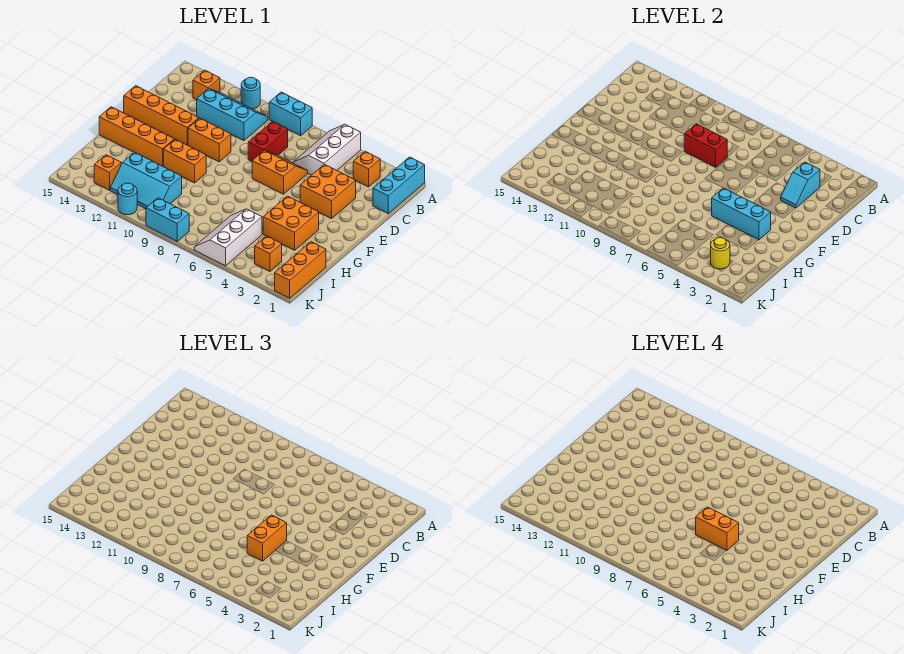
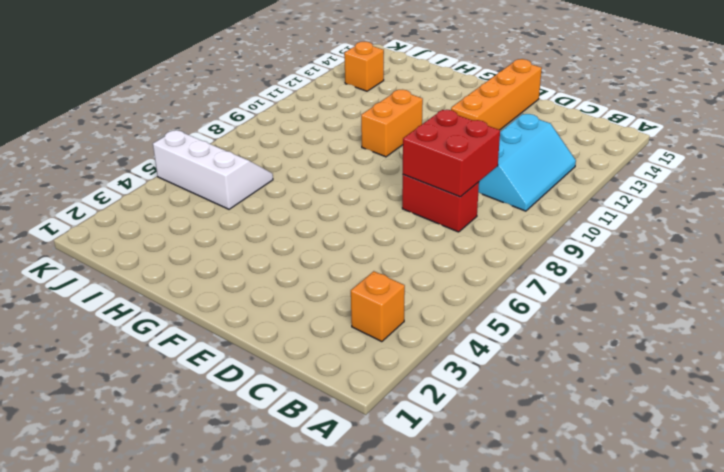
red 2x2 brick [403,110,500,197] -> red 1x2 brick [684,124,727,167]
none -> cyan 1x3 brick [373,157,425,214]
none -> white 2x3 slope [293,125,361,175]
none -> cyan 1x2 brick [269,92,312,136]

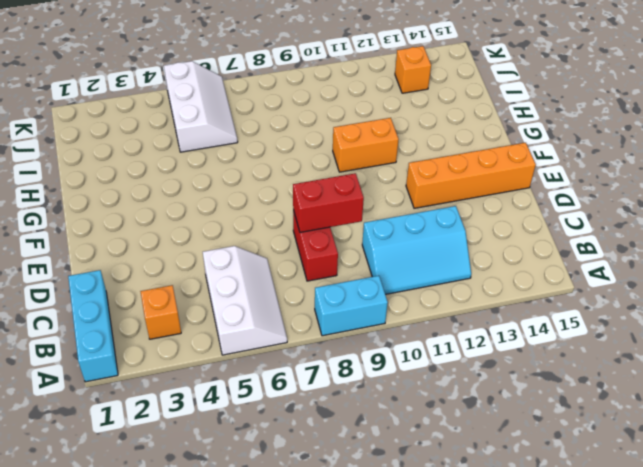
none -> cyan 1x1 round brick [241,77,260,109]
none -> orange 1x1 brick [193,70,220,100]
none -> orange 2x2 brick [300,164,356,219]

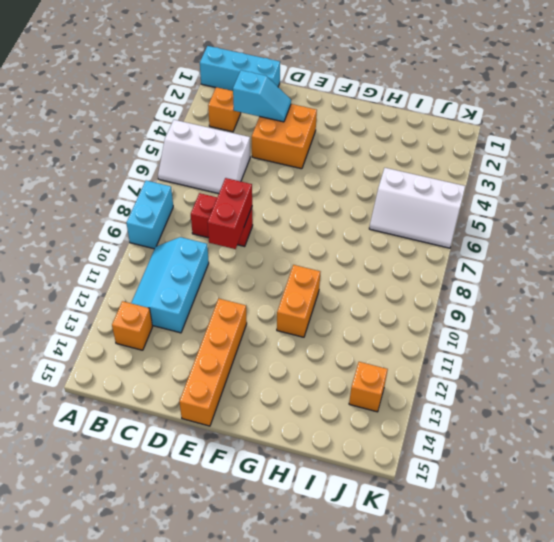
none -> cyan 1x1 round brick [241,77,260,109]
none -> orange 2x2 slope [252,150,308,194]
none -> orange 1x2 brick [188,118,231,162]

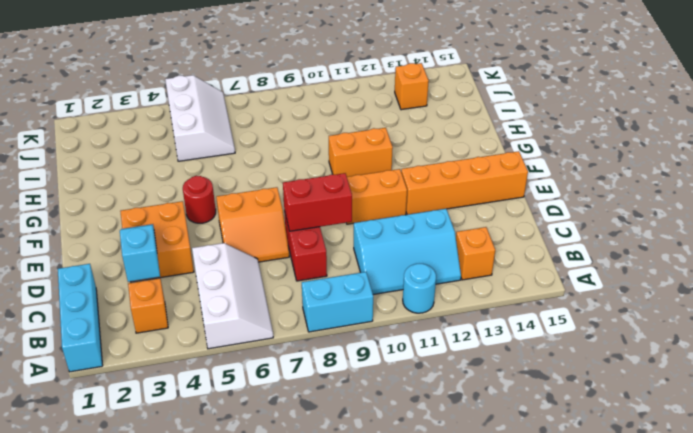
red 1x1 round brick [183,176,216,223] -> none
none -> orange 2x2 brick [263,196,319,250]
none -> orange 1x4 brick [99,107,174,166]
none -> orange 1x3 brick [275,242,326,298]

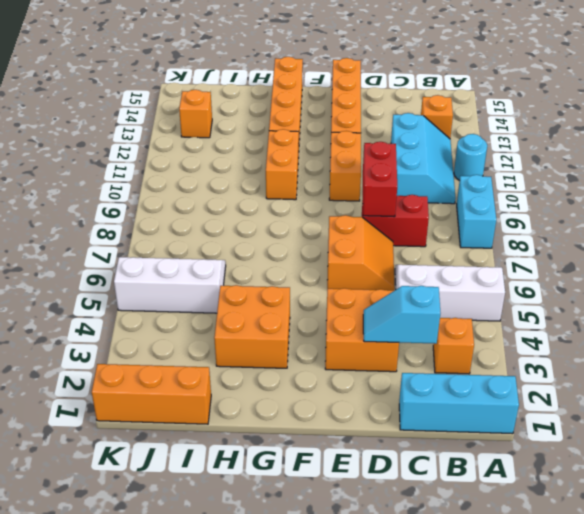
none -> cyan 2x3 slope [110,152,182,209]
none -> orange 1x1 brick [255,236,282,271]
none -> cyan 1x2 brick [146,198,189,241]

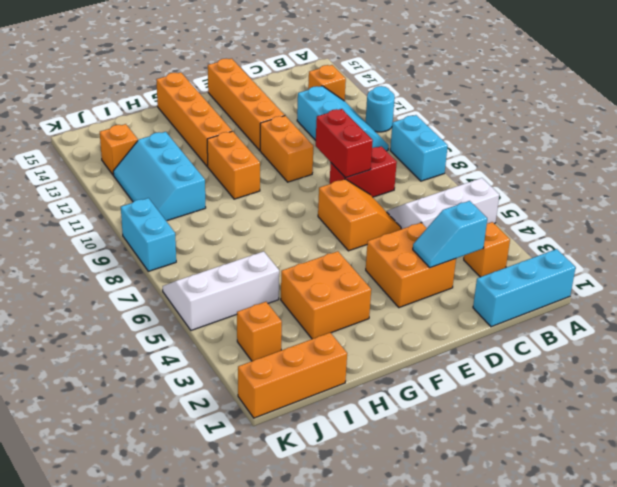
none -> cyan 1x1 round brick [118,183,137,215]
none -> cyan 1x3 brick [712,188,771,240]
none -> yellow 1x1 round brick [711,238,730,269]

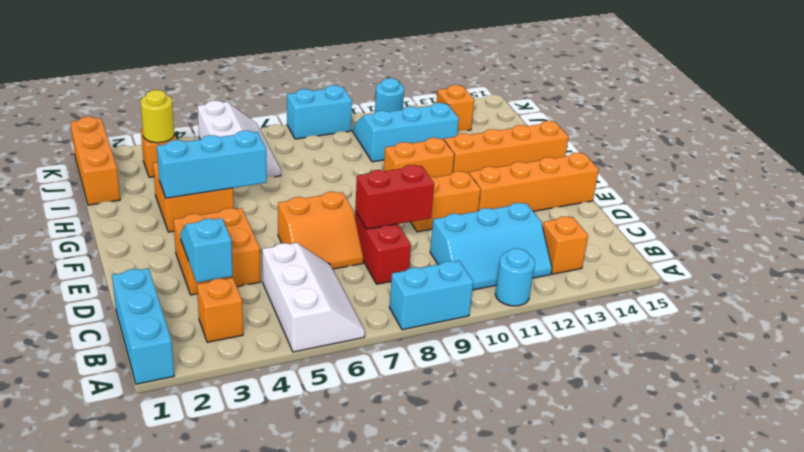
none -> orange 1x2 brick [247,515,287,561]
none -> orange 1x2 brick [696,507,739,551]

